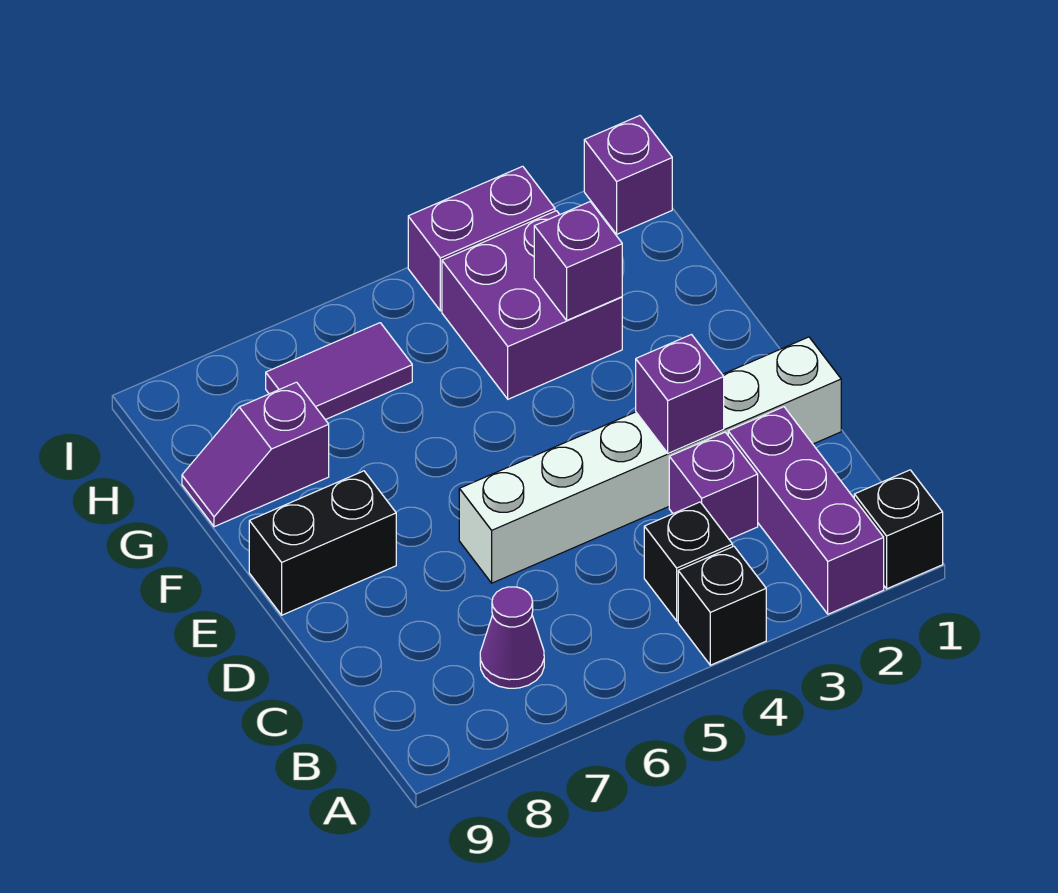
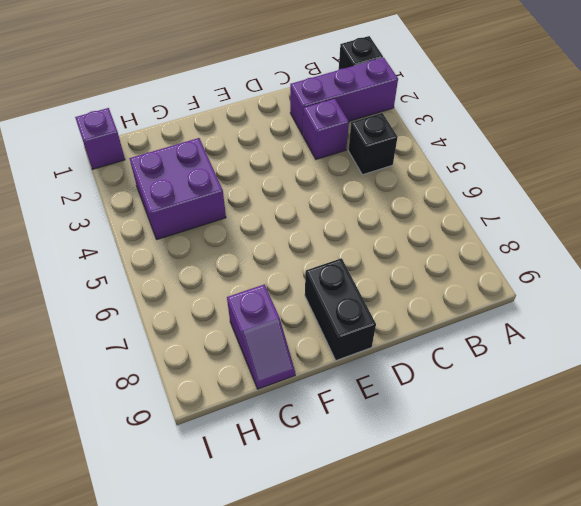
none -> black 1x1 brick [678,546,766,665]
none -> purple 1x1 cone [480,587,544,688]
none -> white 1x6 brick [459,337,841,583]

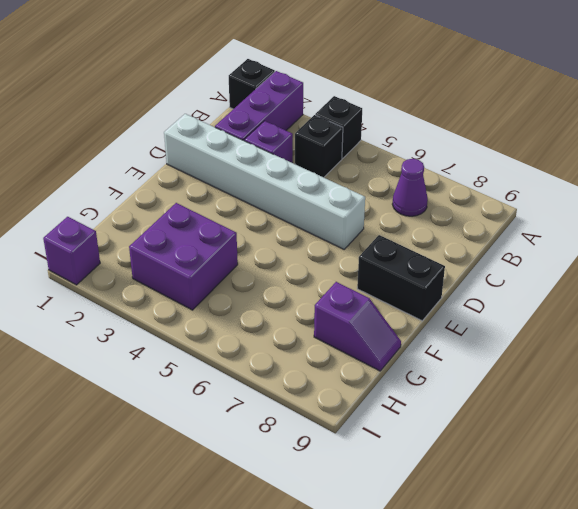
none -> purple 1x2 tile [266,323,412,420]
none -> purple 1x2 brick [408,166,555,311]
none -> purple 1x1 brick [636,335,724,453]

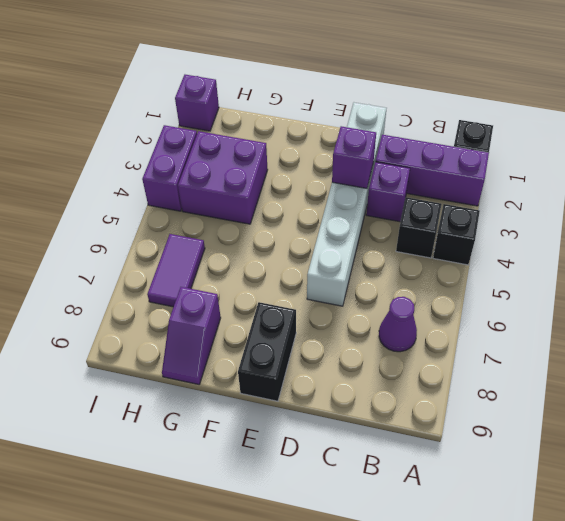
none -> purple 1x1 brick [534,202,622,320]

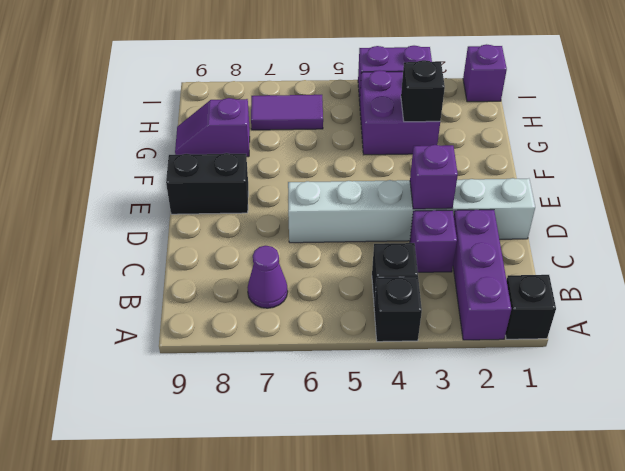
black 1x1 brick [401,60,445,122] -> purple 1x1 brick [534,202,622,320]

